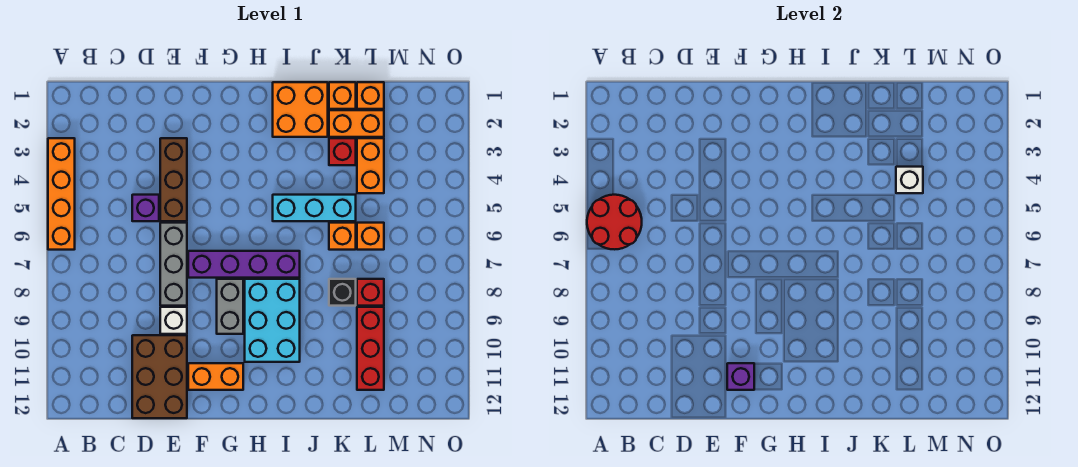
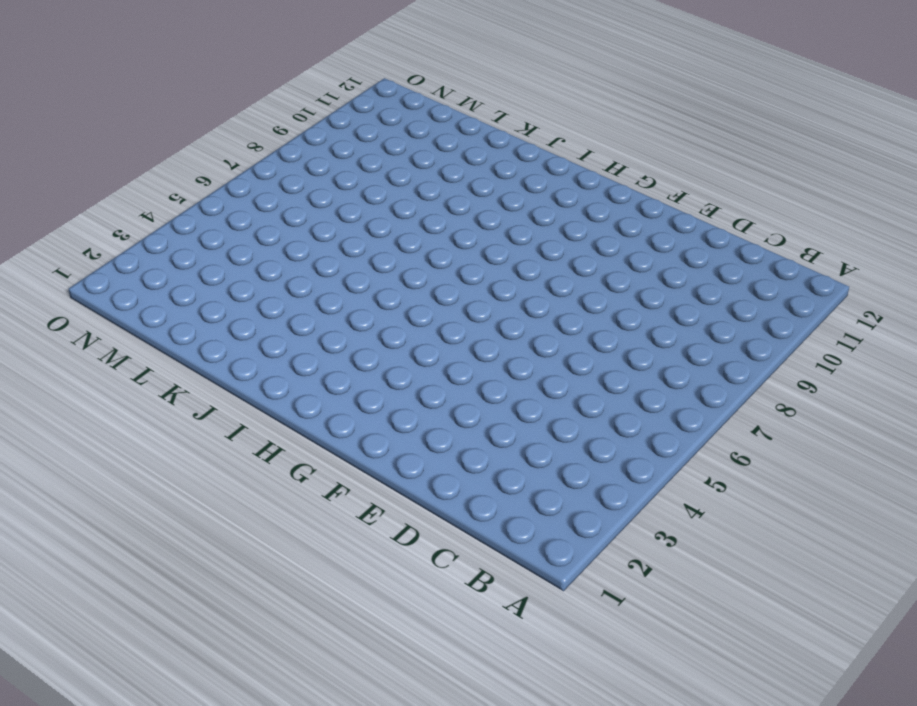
none -> orange 1x4 brick [48,138,75,250]
none -> purple 1x1 brick [132,195,159,221]
none -> brown 2x3 brick [132,335,187,418]

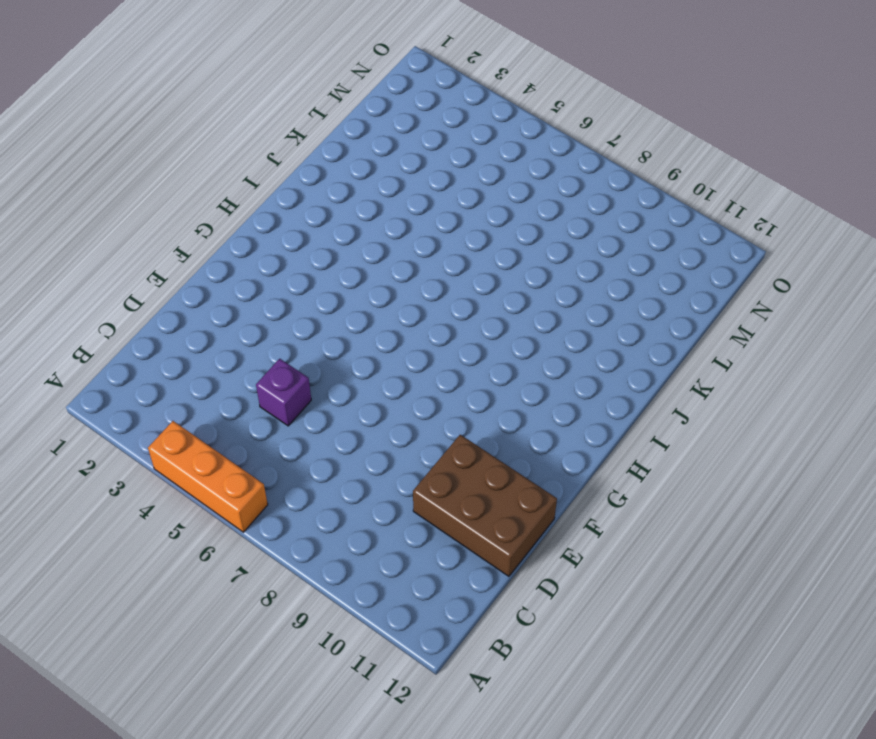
orange 1x3 brick [148,421,268,532] -> orange 1x4 brick [48,138,75,250]
none -> brown 1x3 brick [160,138,187,221]
none -> grey 1x3 brick [160,223,187,306]
none -> white 1x1 brick [160,307,187,334]

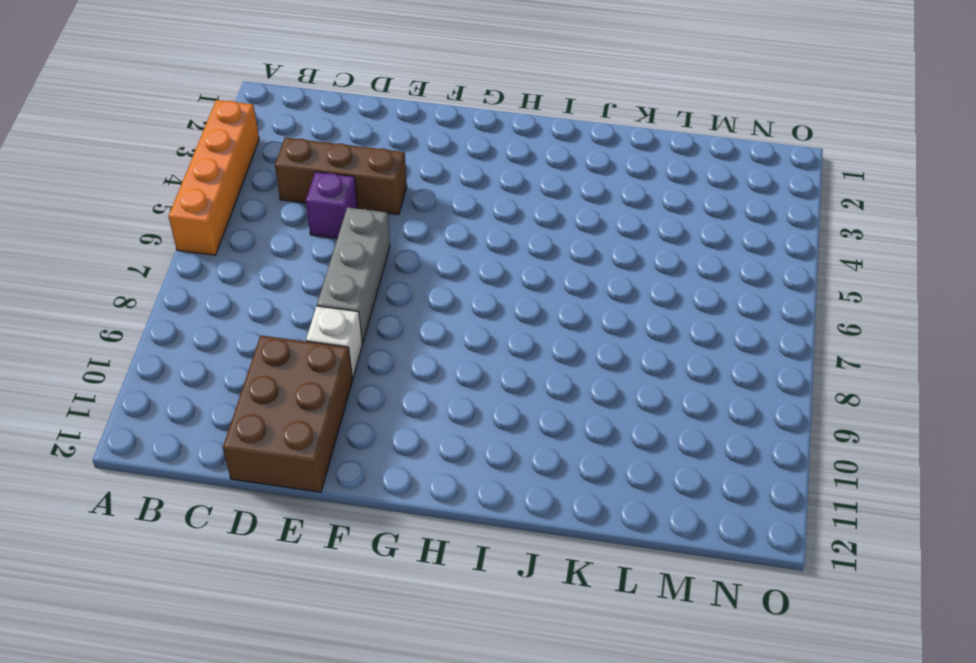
brown 1x3 brick [275,138,407,215] -> brown 1x3 brick turned to [160,138,187,221]
none -> purple 1x4 brick [188,251,300,278]
none -> orange 1x2 brick [188,363,243,390]
none -> grey 1x2 brick [217,279,243,334]

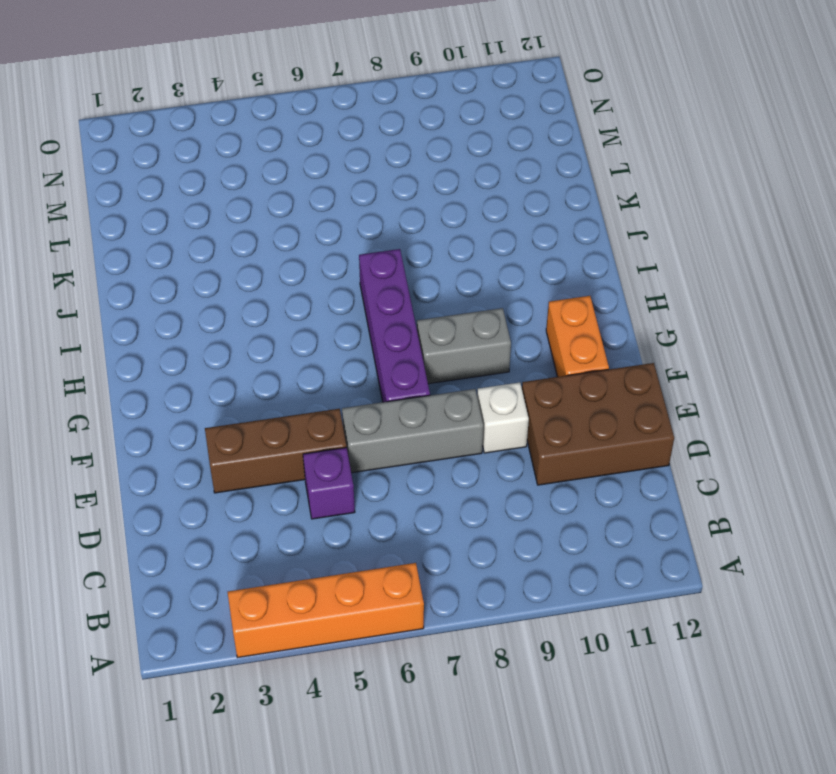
none -> cyan 2x3 brick [245,279,300,362]
none -> orange 2x2 brick [273,82,328,137]
none -> cyan 1x3 brick [273,195,356,221]

